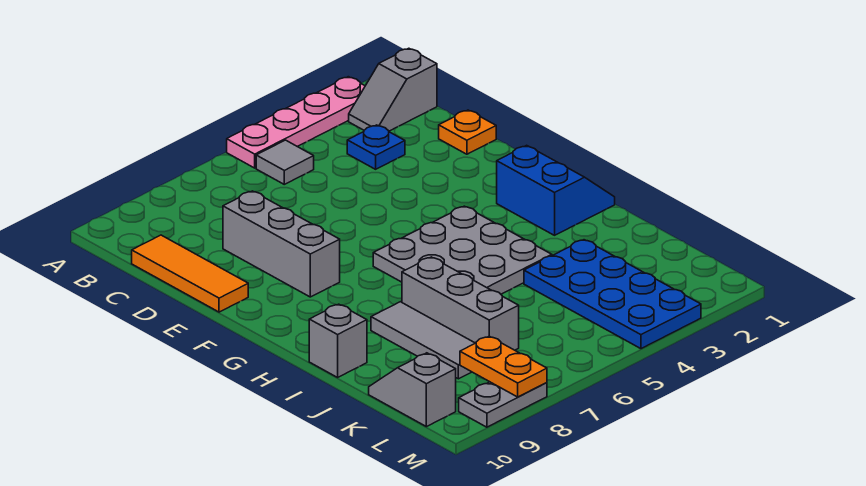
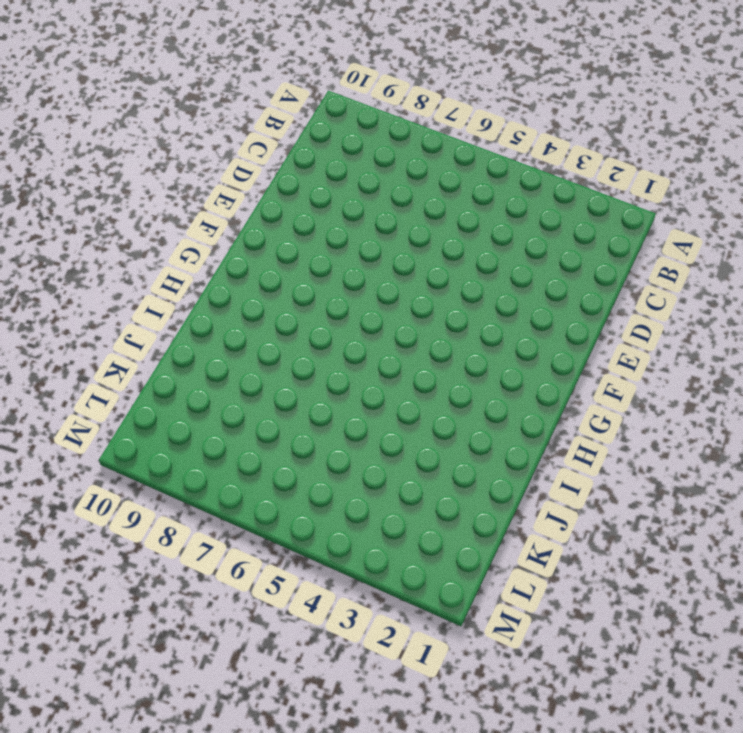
none -> pink 1x4 plate [227,77,365,168]
none -> grey 1x2 slope [349,48,437,131]
none -> grey 1x1 tile [256,140,314,184]

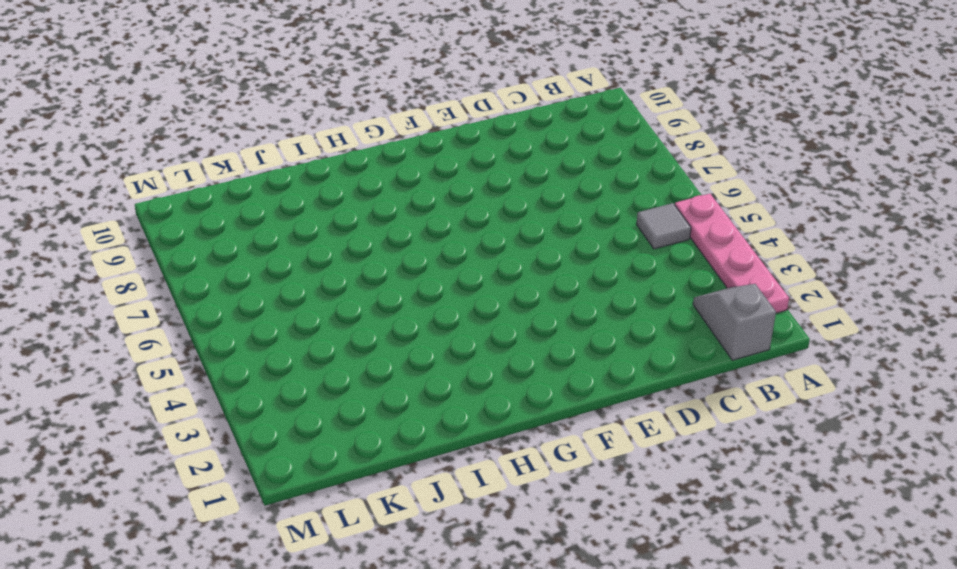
none -> blue 1x1 plate [347,125,405,169]
none -> orange 1x3 tile [132,235,248,312]
none -> orange 1x1 plate [439,110,496,154]

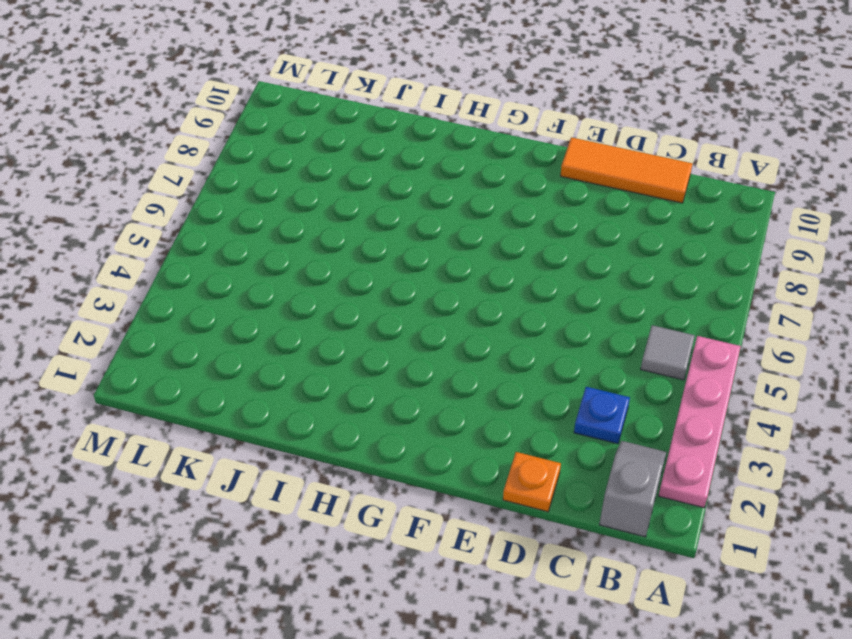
none -> grey 1x3 brick [223,191,340,297]
none -> blue 2x2 slope [497,145,615,235]
none -> grey 3x3 plate [373,206,552,294]

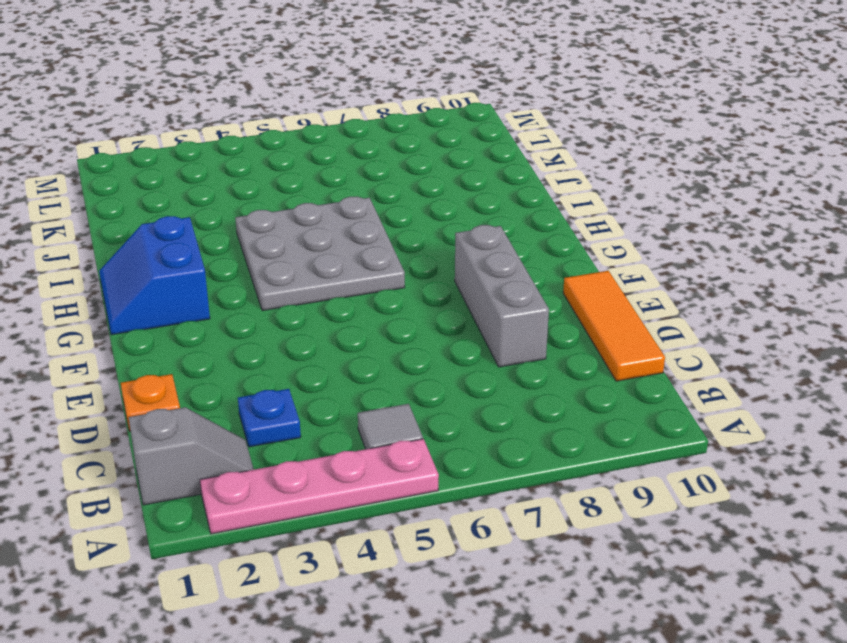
none -> grey 1x3 brick [402,257,519,350]
none -> grey 1x3 tile [371,302,475,379]
none -> grey 1x1 brick [309,304,367,377]

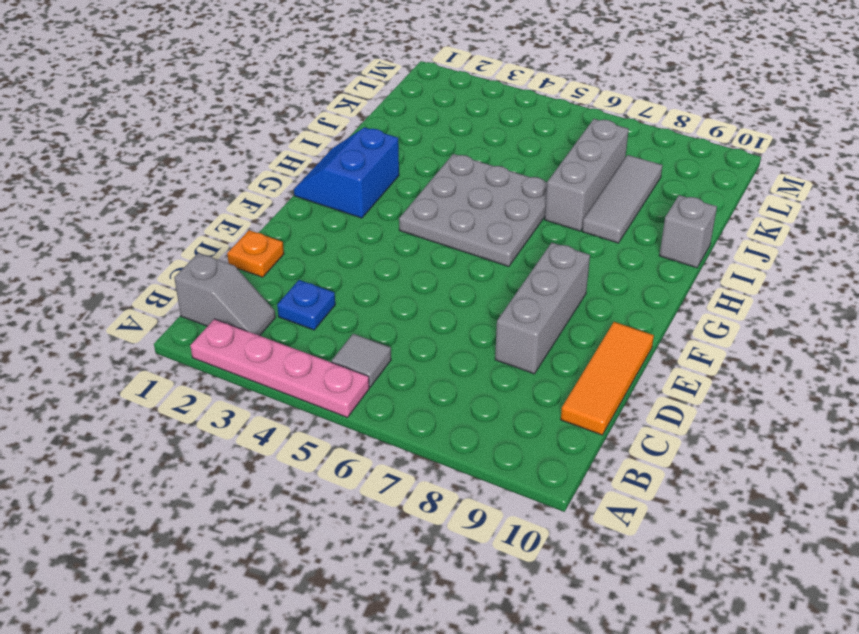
none -> blue 2x4 plate [524,240,701,349]
none -> grey 1x2 slope [369,353,456,427]
none -> grey 1x2 plate [459,382,547,427]

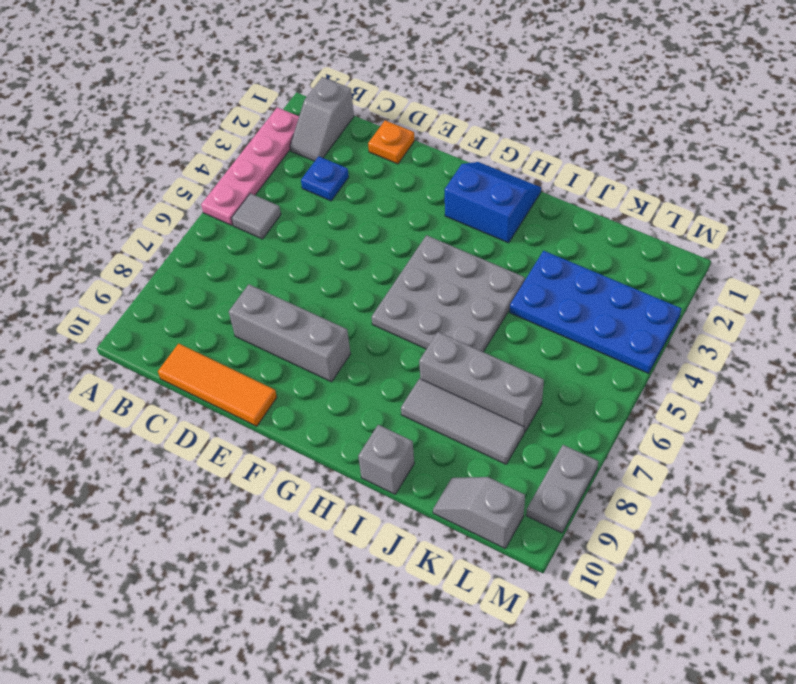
none -> orange 1x2 plate [460,336,547,397]

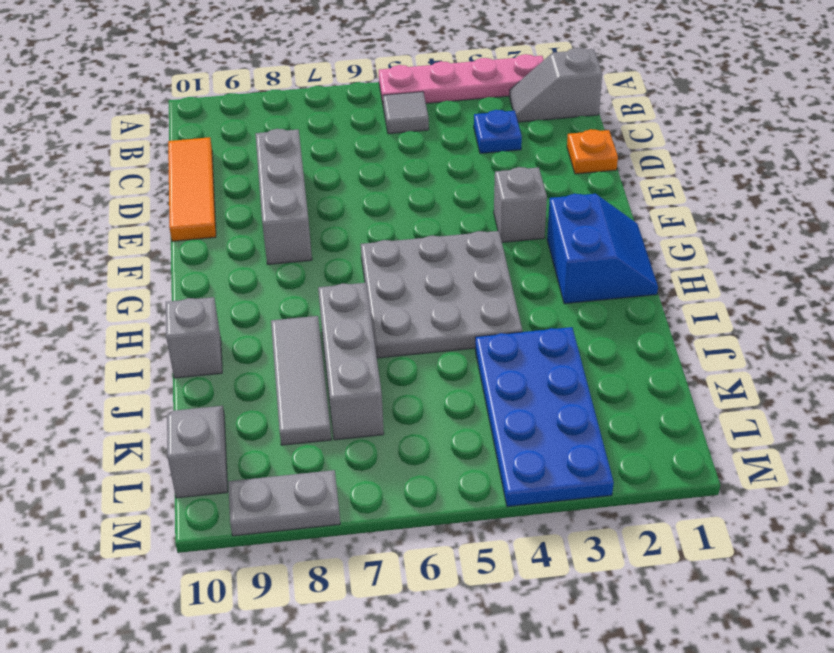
grey 1x1 brick [494,167,547,242] -> none
none -> orange 1x2 plate [460,336,547,397]

